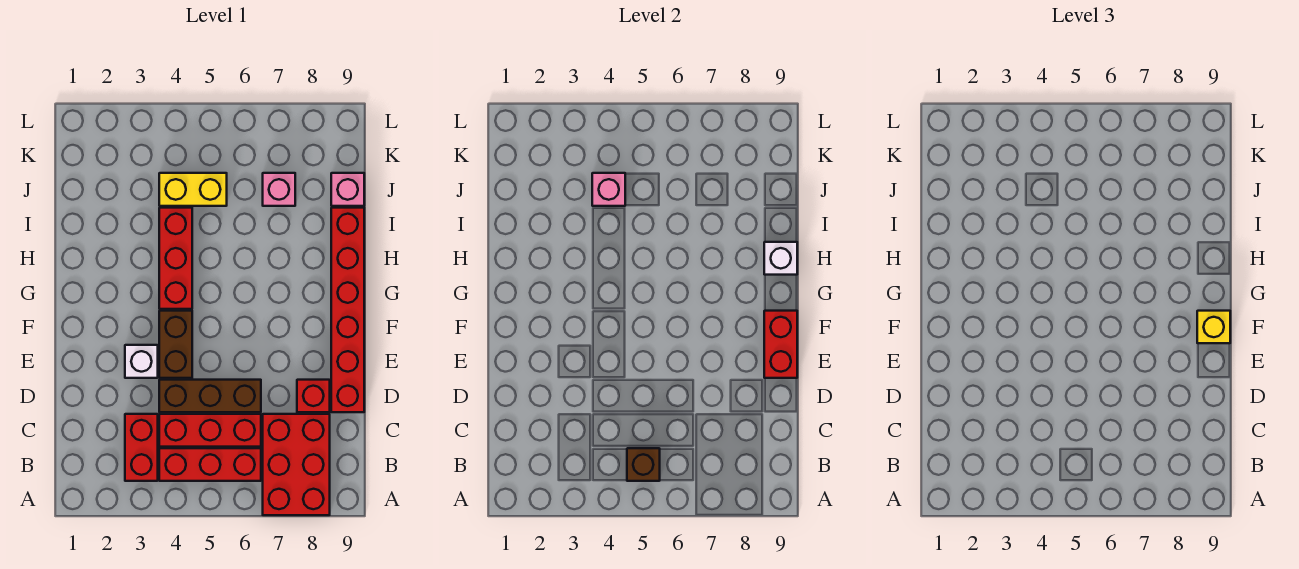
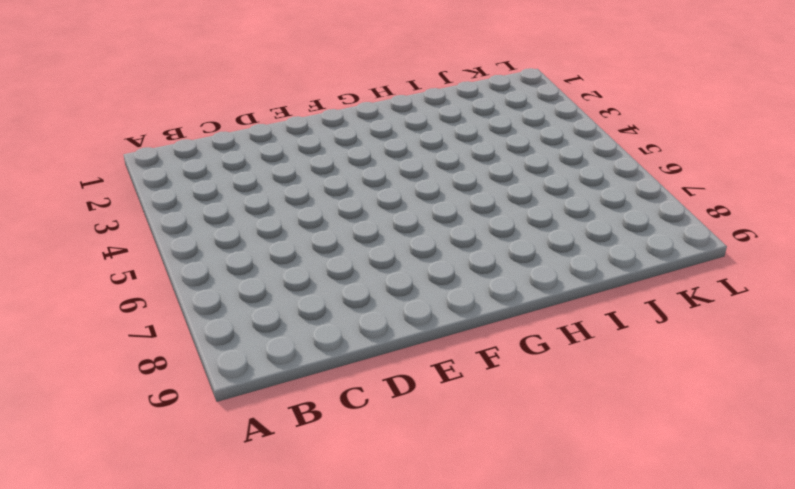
none -> red 2x3 brick [263,414,330,515]
none -> red 1x2 brick [125,414,158,481]
none -> red 1x3 brick [159,448,261,481]

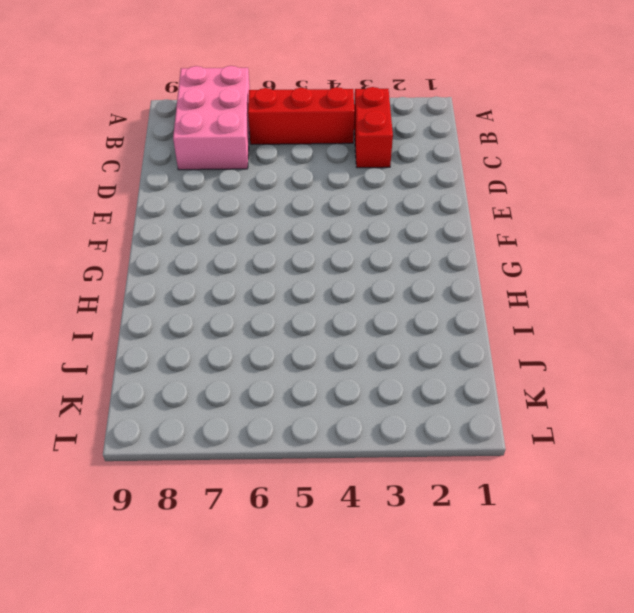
pink 2x3 brick [173,66,250,170] -> red 2x3 brick [263,414,330,515]
none -> red 1x3 brick [159,414,261,447]
none -> brown 1x3 brick [159,380,261,412]
none -> red 1x1 brick [297,380,330,412]

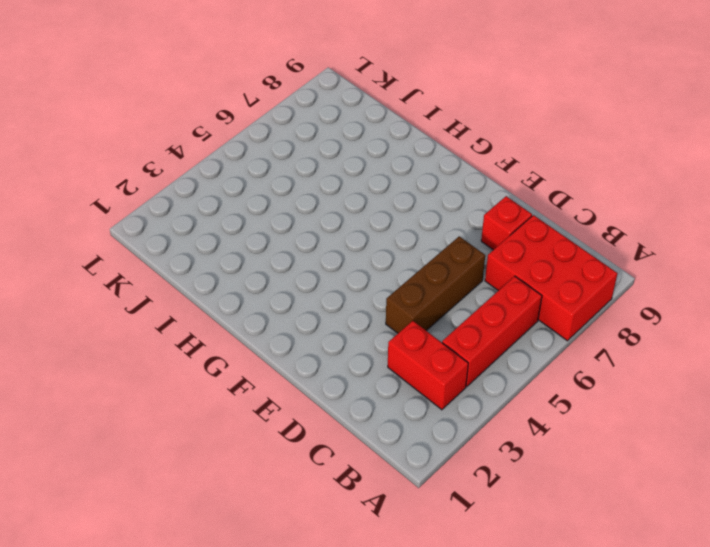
none -> red 1x3 brick [159,414,261,447]
none -> red 1x6 brick [331,208,364,412]
none -> white 1x1 brick [125,345,158,378]

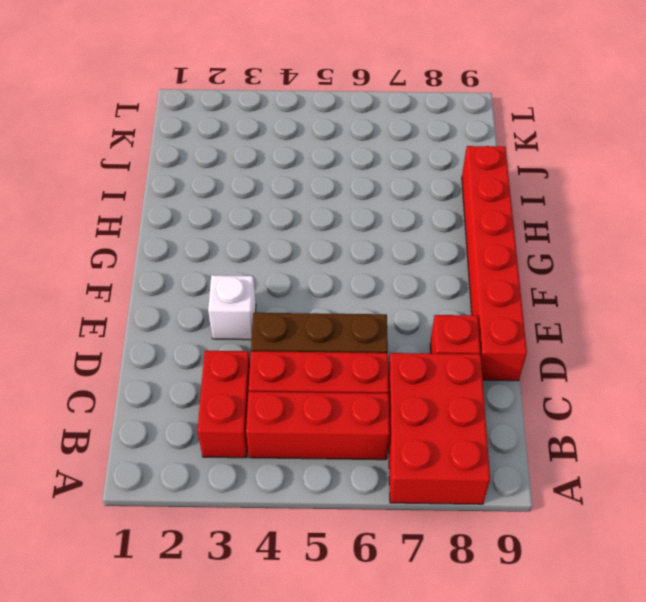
none -> brown 1x2 brick [159,311,192,378]
none -> red 1x3 brick [159,208,192,309]
none -> yellow 1x2 brick [159,173,227,206]

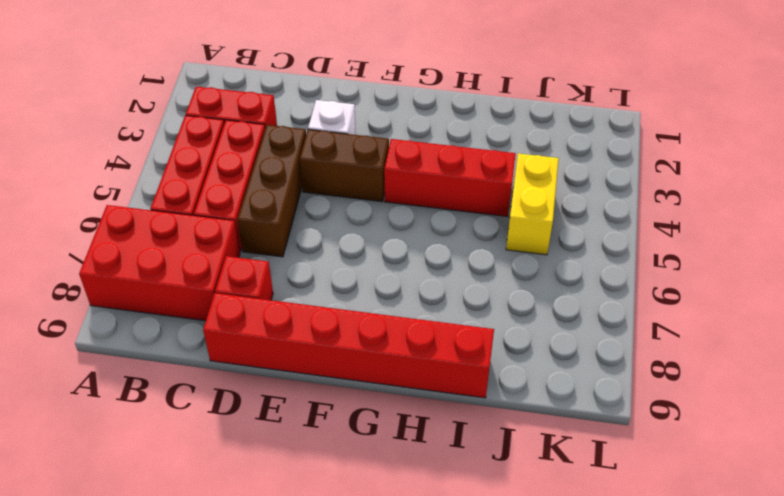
none -> pink 1x1 brick [263,173,295,206]
none -> pink 1x1 brick [331,173,364,206]
none -> brown 1x1 brick [627,448,660,481]

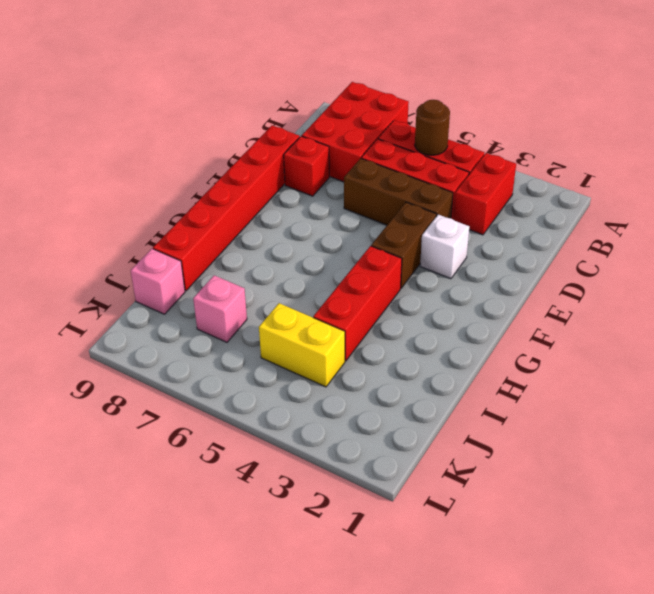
brown 1x1 round brick [415,100,450,155] -> brown 1x1 brick [627,448,660,481]
none -> red 1x2 brick [764,311,797,378]
none -> white 1x1 brick [764,242,797,275]
none -> pink 1x1 brick [592,173,625,206]

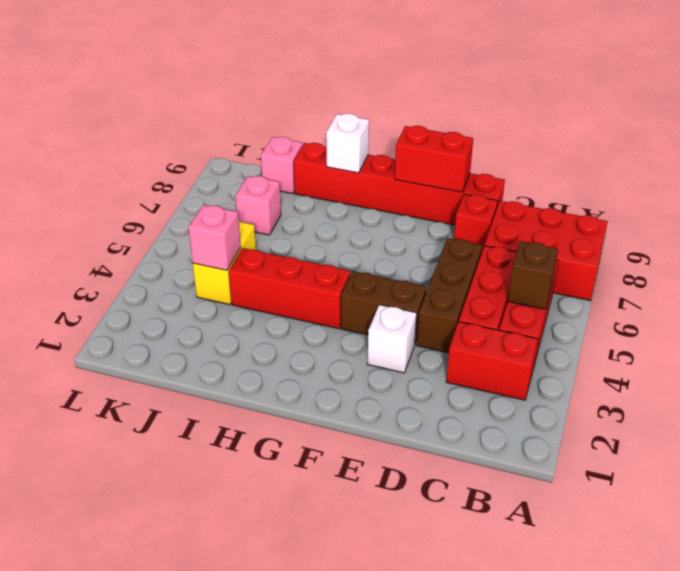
none -> yellow 1x1 brick [1197,311,1230,343]

